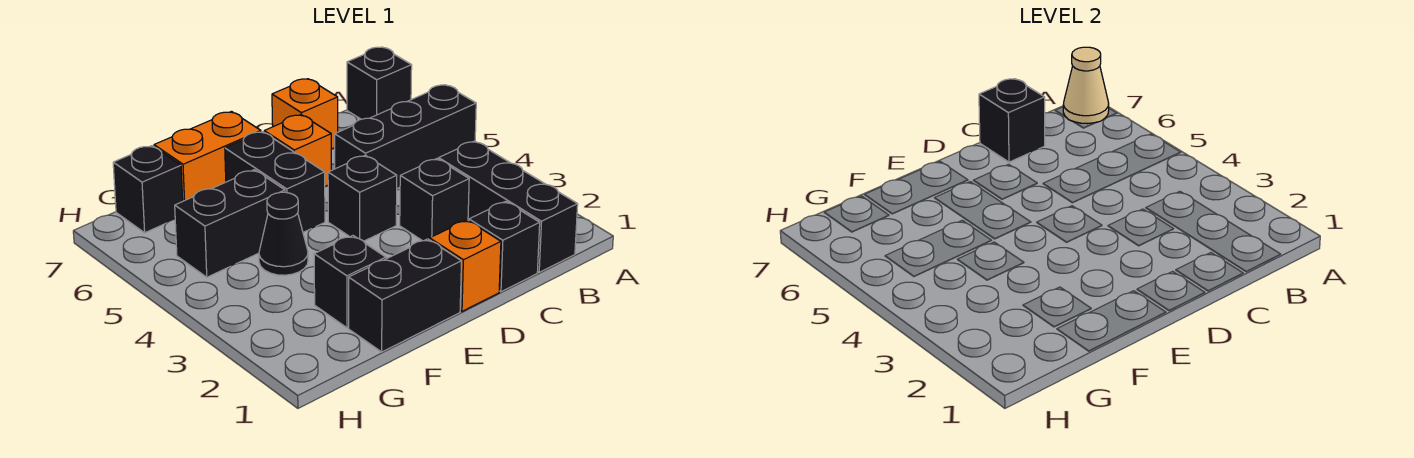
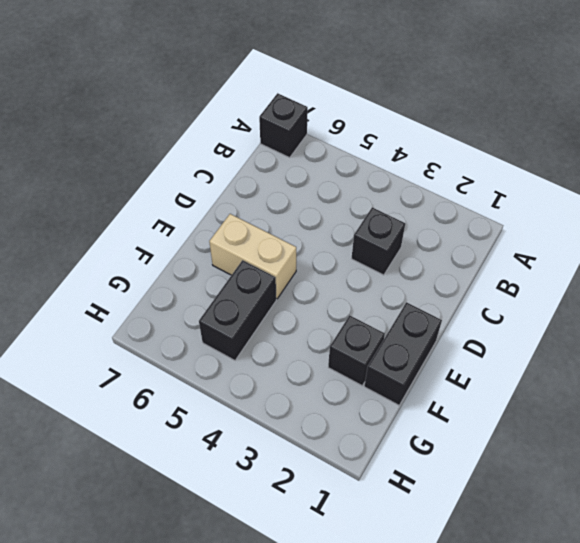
tan 1x2 brick [209,214,296,299] -> black 1x2 brick [225,132,325,232]
none -> black 1x3 brick [335,85,476,189]
none -> black 1x3 brick [439,141,578,272]
none -> black 1x1 brick [469,201,540,292]

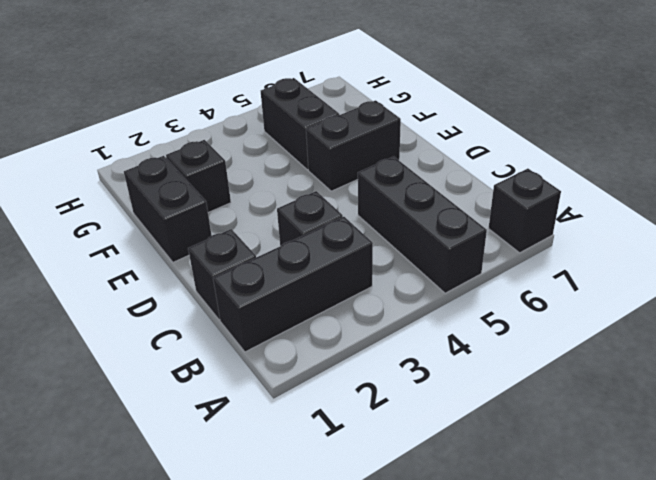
none -> orange 1x1 brick [272,79,338,149]
none -> orange 1x1 brick [430,220,501,311]
none -> black 1x1 brick [328,155,397,241]

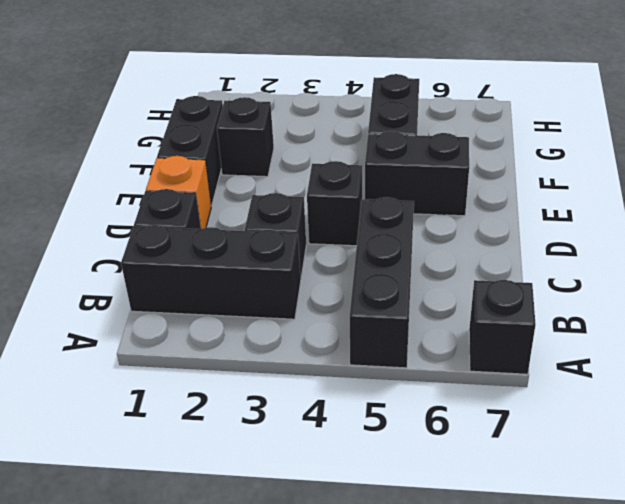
none -> orange 1x1 brick [272,79,338,149]
none -> orange 1x1 brick [264,115,331,186]
none -> orange 1x2 brick [154,112,261,201]

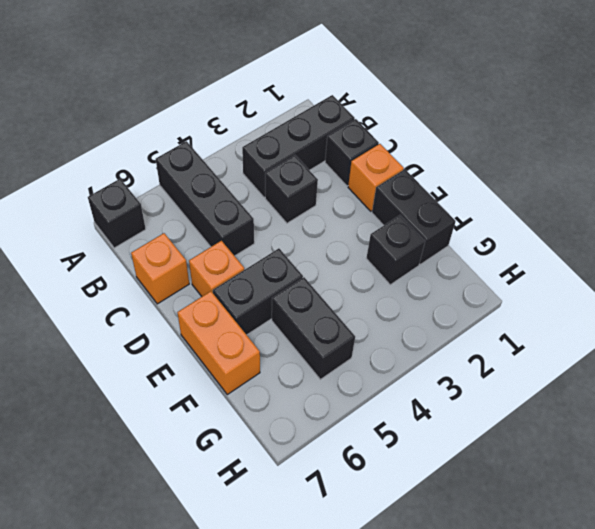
none -> black 1x1 brick [328,155,397,241]
none -> black 1x1 cone [259,192,308,275]
none -> black 1x1 brick [113,146,183,233]

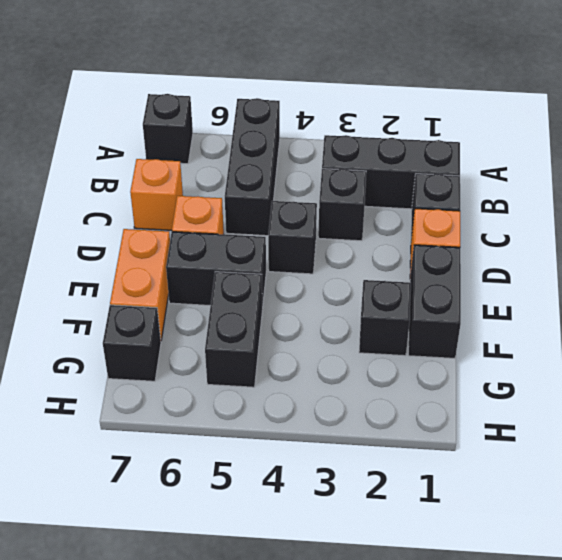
none -> black 1x1 cone [259,192,308,275]
none -> tan 1x1 cone [1063,47,1109,124]
none -> black 1x1 brick [979,79,1045,162]

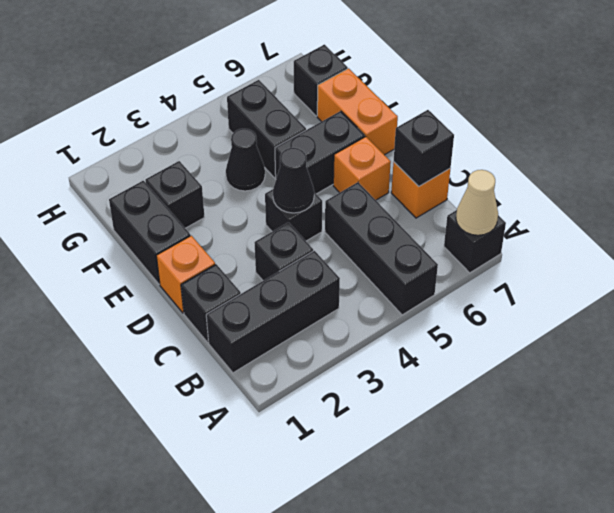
black 1x1 cone [273,148,314,213] -> none

